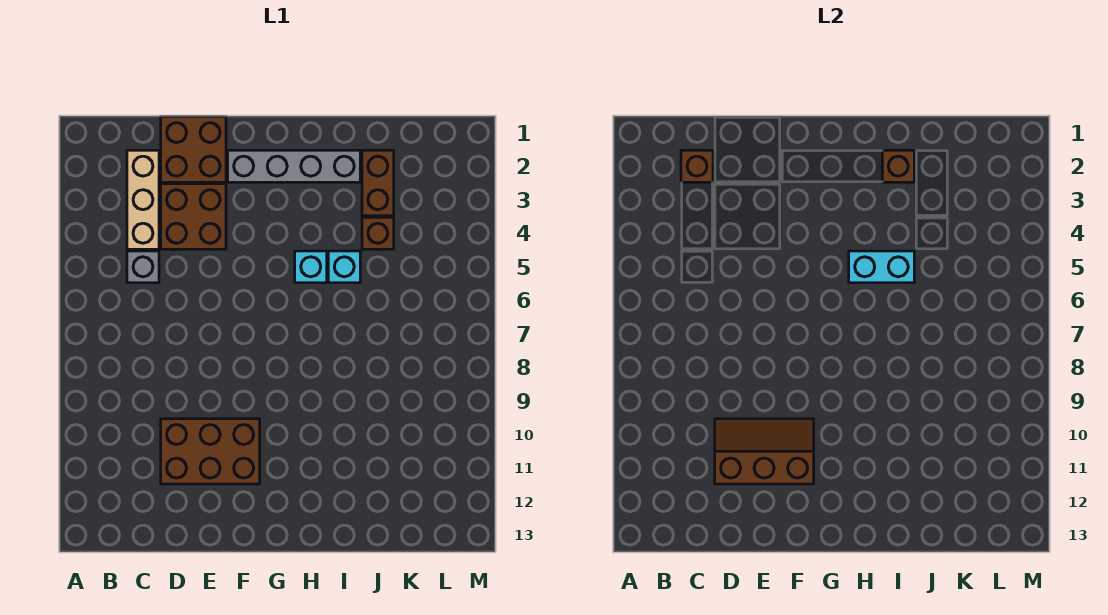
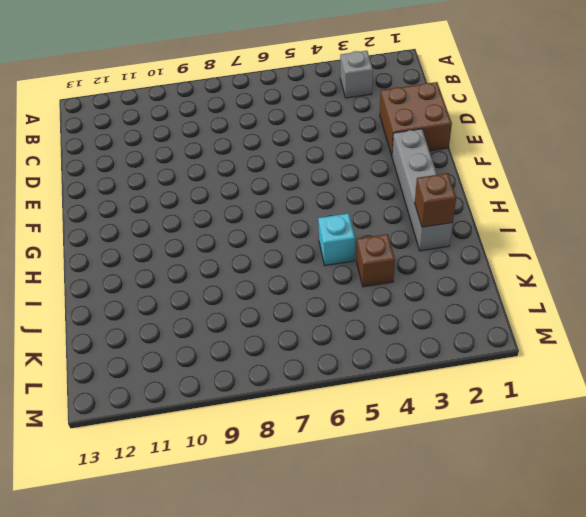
grey 1x1 brick [340,51,373,98] -> grey 1x1 brick moved to [127,251,159,283]
none -> tan 1x3 brick [127,150,159,249]
none -> brown 2x2 brick [161,184,226,249]
none -> brown 2x3 brick [161,419,260,484]

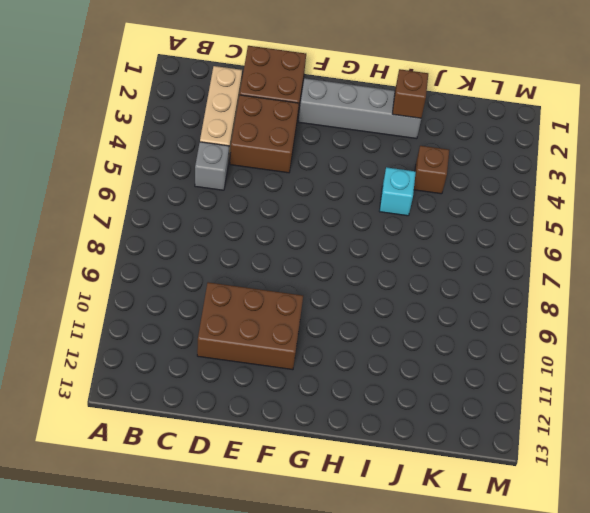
none -> cyan 1x1 brick [295,251,327,283]
none -> brown 1x2 brick [362,150,394,216]
none -> brown 1x1 brick [681,150,713,182]

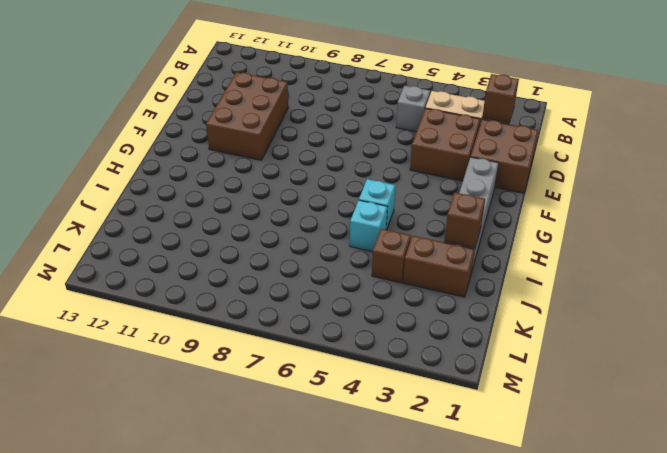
none -> brown 2x3 slope [715,419,814,484]
none -> cyan 1x2 brick [849,251,914,283]

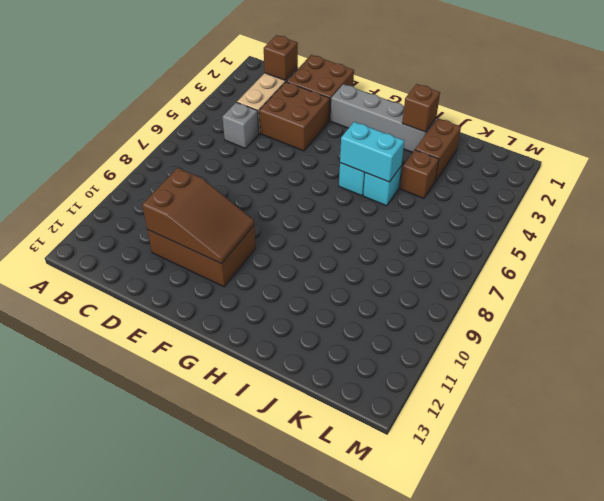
brown 2x3 slope [142,168,254,264] -> brown 2x3 slope turned to [715,419,814,484]

